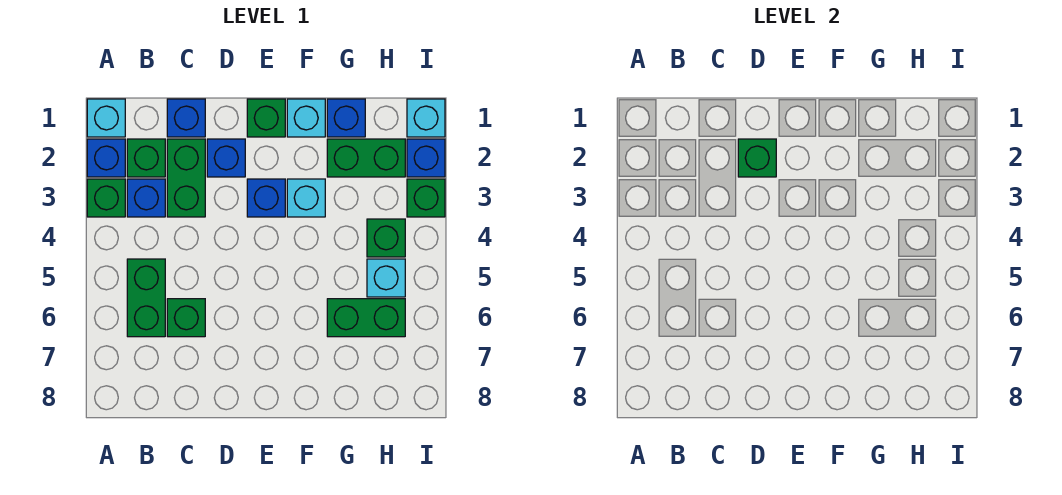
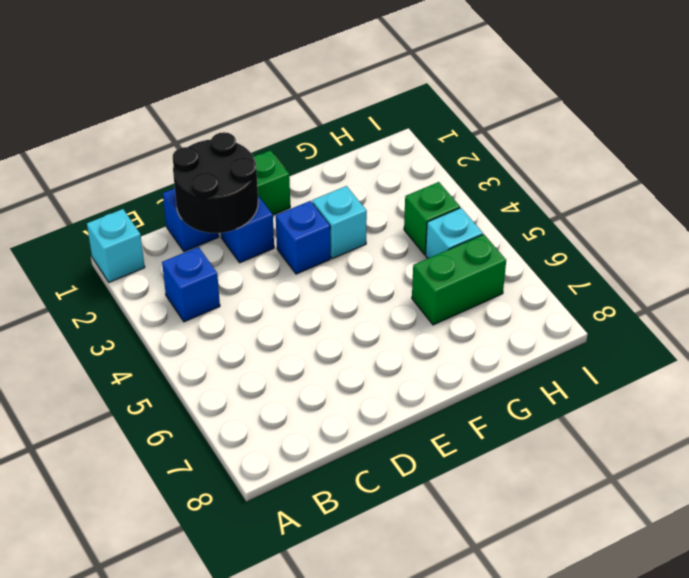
black 2x2 round brick [173,132,258,233] -> green 1x1 brick [738,139,776,177]
none -> blue 1x1 brick [87,139,125,177]
none -> green 1x1 brick [87,179,125,217]
none -> green 1x1 brick [127,139,165,177]

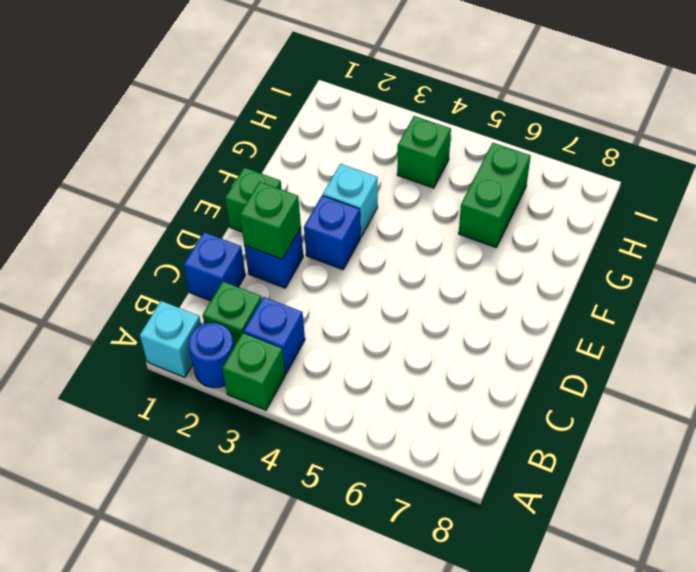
blue 1x1 round brick [189,323,234,388] -> blue 1x1 brick [87,139,125,177]
none -> green 1x2 brick [127,259,165,337]
none -> green 1x2 brick [167,139,205,217]
none -> green 1x1 brick [167,299,205,337]

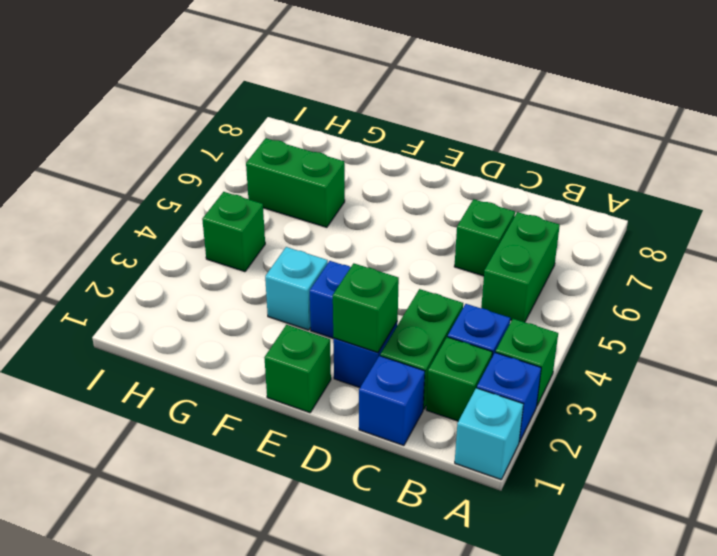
none -> cyan 1x1 brick [287,99,325,137]
none -> blue 1x1 brick [327,99,365,137]
none -> green 1x2 brick [327,139,405,177]

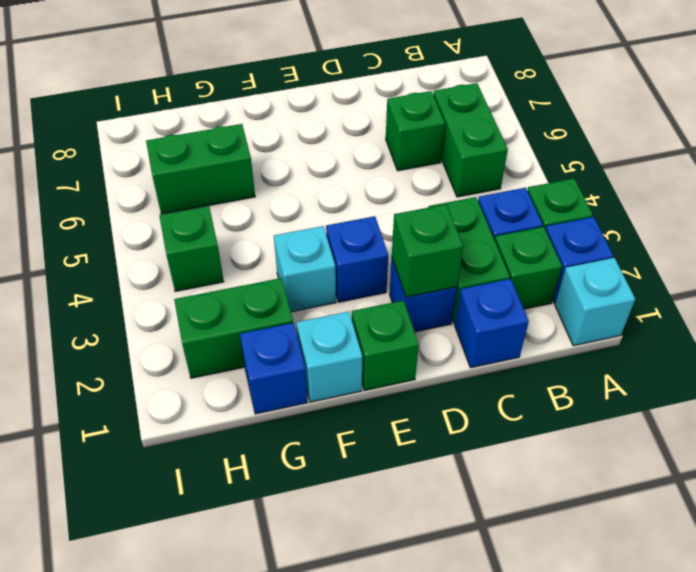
none -> cyan 1x1 brick [367,259,405,297]
none -> cyan 1x1 brick [407,99,445,137]
none -> blue 1x1 brick [407,139,445,177]

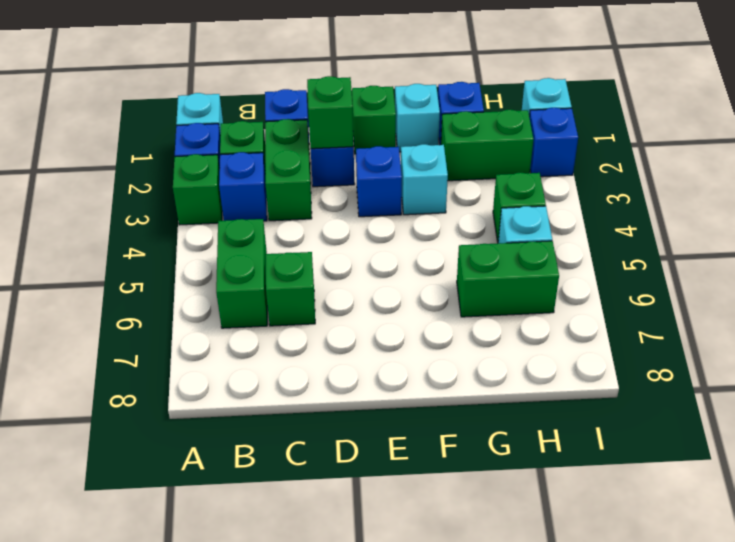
none -> green 1x1 brick [407,179,445,217]

